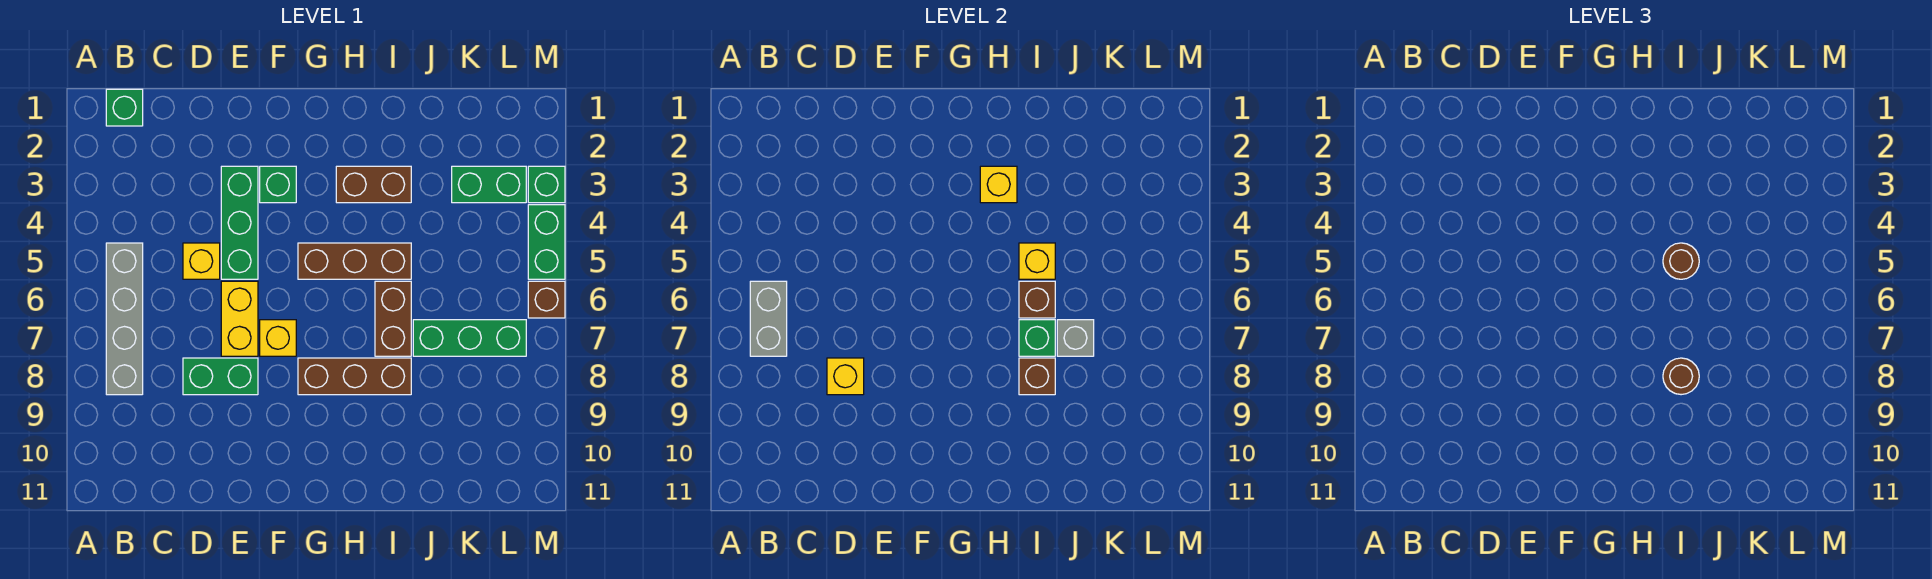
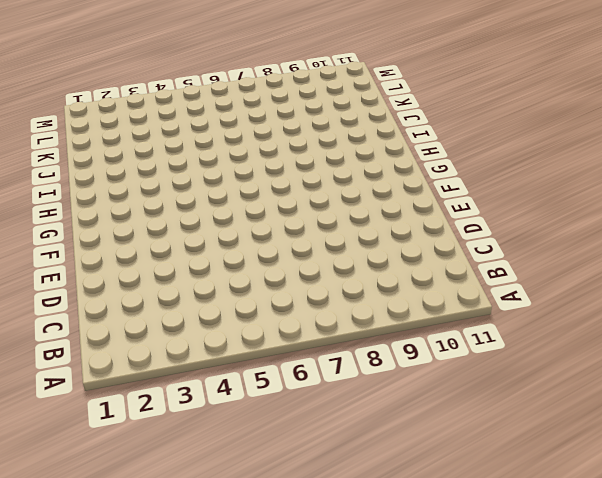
none -> green 1x1 brick [106,89,143,126]
none -> grey 1x4 brick [106,243,143,395]
none -> yellow 1x1 brick [183,243,220,279]

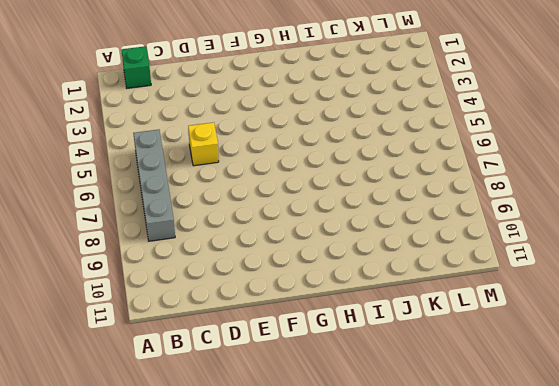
none -> green 1x2 brick [183,358,258,395]
none -> green 1x3 brick [221,166,258,279]
none -> yellow 1x2 brick [221,281,258,356]

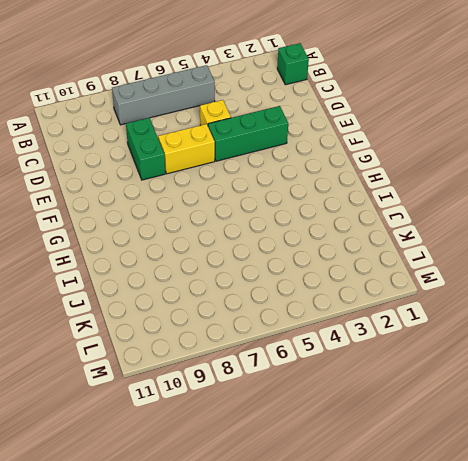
none -> green 1x1 brick [260,166,296,203]
none -> yellow 1x1 brick [260,320,296,356]
none -> brown 1x3 brick [298,243,411,279]

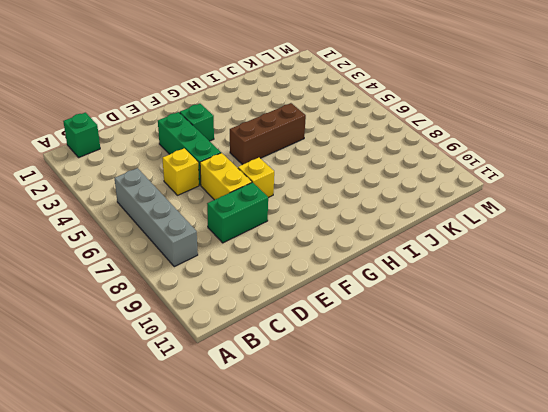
none -> brown 1x3 brick [298,358,411,395]
none -> brown 1x2 brick [336,166,411,203]
none -> brown 1x2 brick [375,281,411,356]

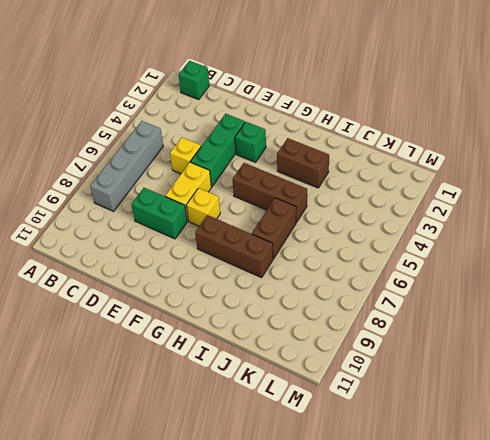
none -> green 1x3 brick [413,320,526,356]
none -> green 1x2 brick [452,166,526,203]
none -> green 1x1 brick [528,166,565,203]

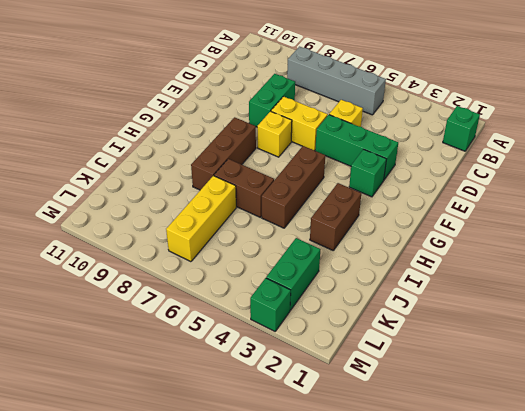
yellow 1x3 brick [166,176,236,262] -> green 1x3 brick [413,320,526,356]
none -> green 1x2 brick [528,205,565,279]
none -> brown 1x1 brick [528,281,565,318]
none -> grey 1x2 brick [750,281,787,356]

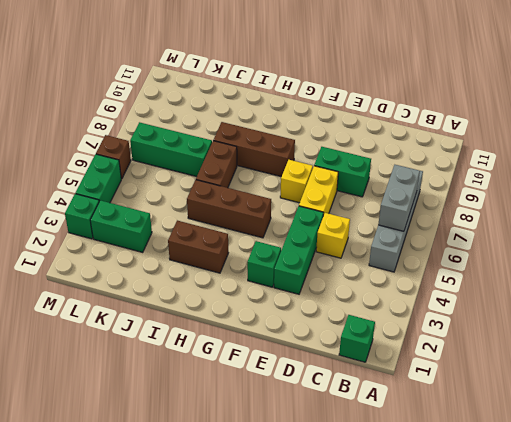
none -> yellow 1x1 brick [827,358,864,395]
none -> yellow 1x1 brick [980,166,1017,203]
none -> yellow 1x1 brick [1019,243,1055,279]

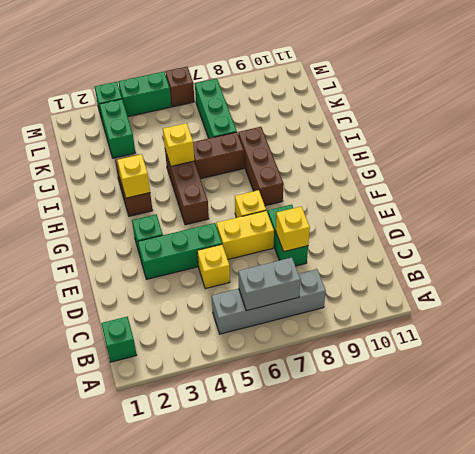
none -> brown 1x1 brick [1019,281,1055,318]
none -> green 1x1 brick [1019,320,1055,356]
none -> brown 1x1 brick [1019,358,1055,395]

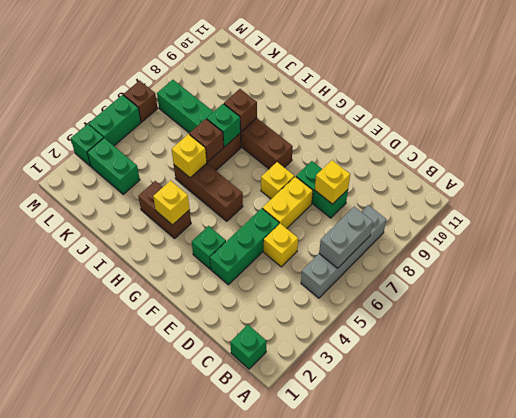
none -> grey 1x1 brick [1057,320,1094,356]
none -> brown 1x1 round brick [1663,243,1699,279]
none -> brown 1x1 round brick [1663,358,1699,395]

